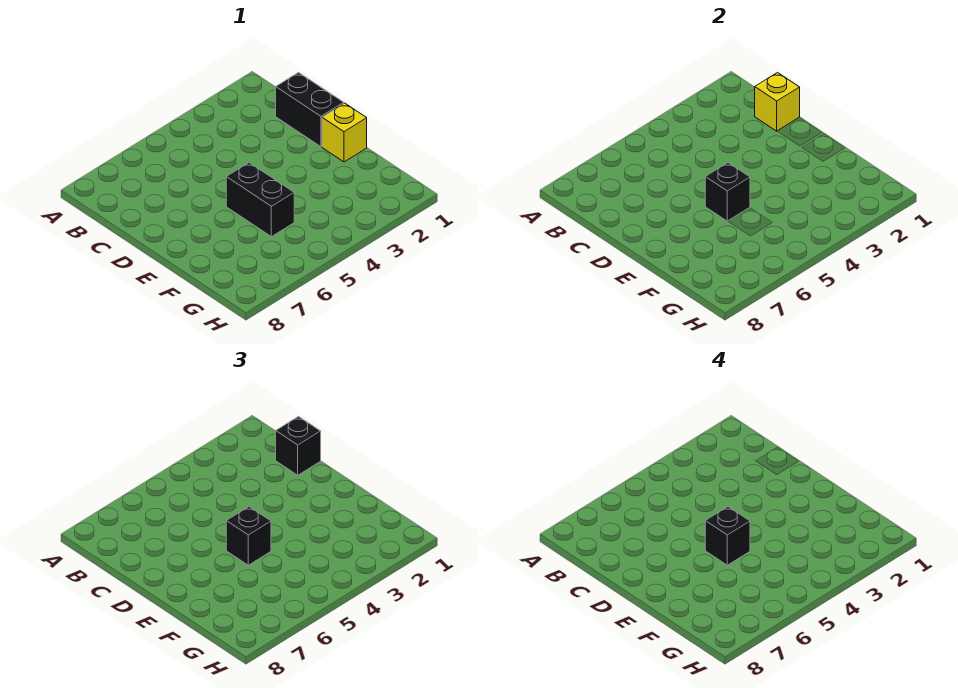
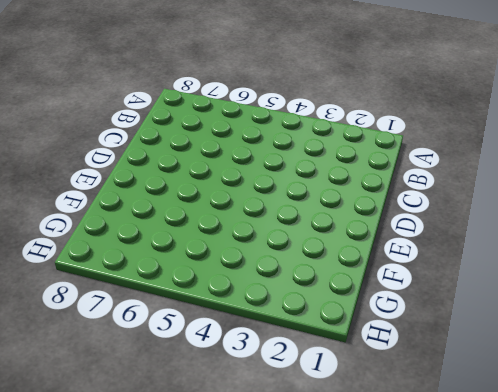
none -> black 1x2 brick [276,73,344,147]
none -> yellow 1x1 brick [322,103,367,162]

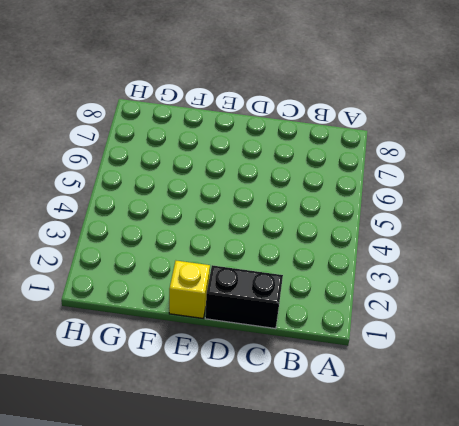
none -> black 1x2 brick [226,163,294,237]
none -> yellow 1x1 brick [755,73,800,131]

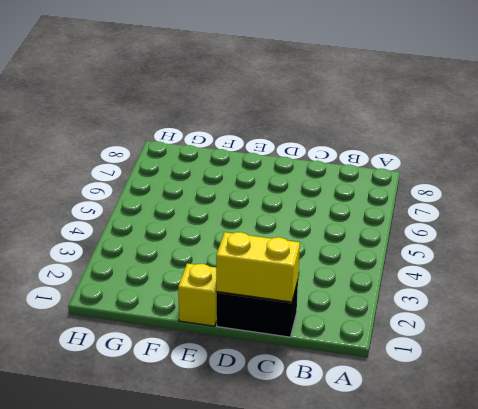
yellow 1x2 brick [216,232,300,302] -> yellow 1x1 brick [755,73,800,131]
none -> black 1x2 brick [226,163,294,237]
none -> black 1x1 brick [705,163,750,221]

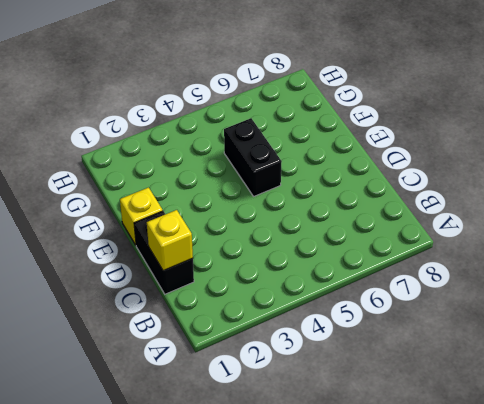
none -> black 1x1 brick [705,163,750,221]
none -> black 1x1 brick [276,417,321,475]

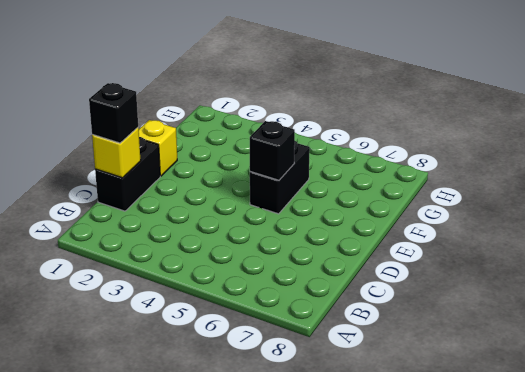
none -> black 1x1 brick [226,507,271,565]
none -> black 1x1 brick [705,507,750,565]

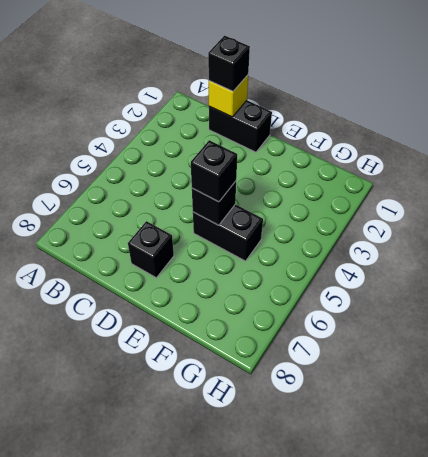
black 1x1 brick [128,221,174,278] -> black 1x1 brick moved to [705,507,750,565]
none -> yellow 1x1 brick [322,103,367,162]

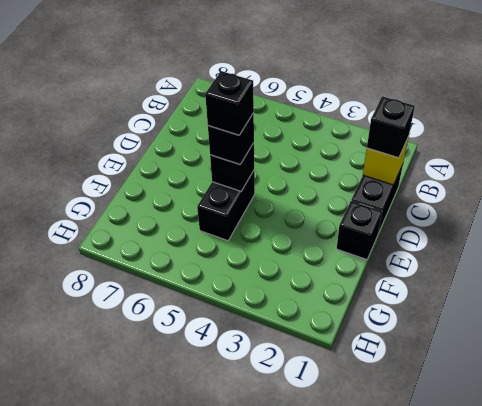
black 1x1 brick [337,201,382,260] -> yellow 1x1 brick [322,103,367,162]

